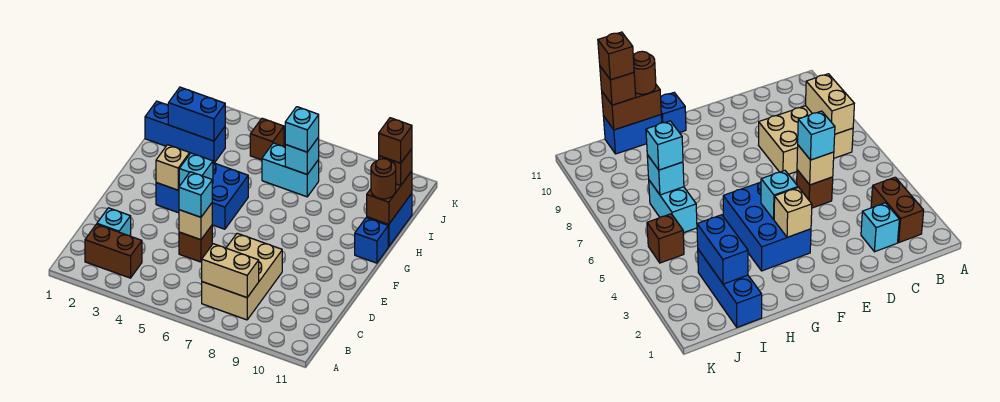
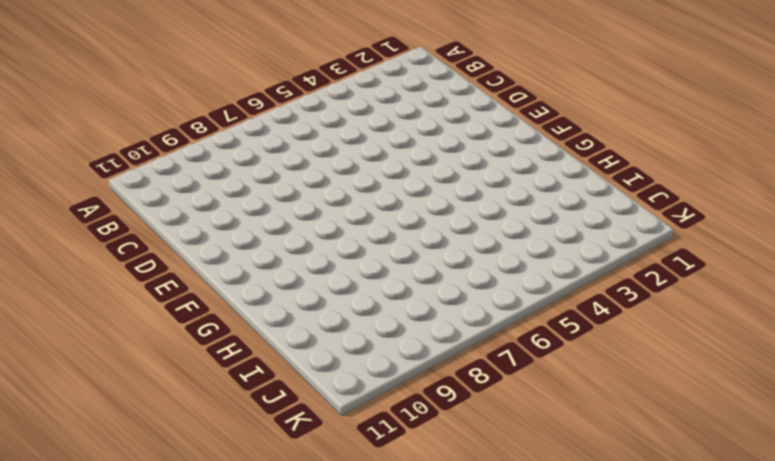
none -> brown 1x2 brick [85,224,142,278]
none -> tan 2x3 brick [202,233,282,320]
none -> cyan 1x1 brick [97,208,131,236]

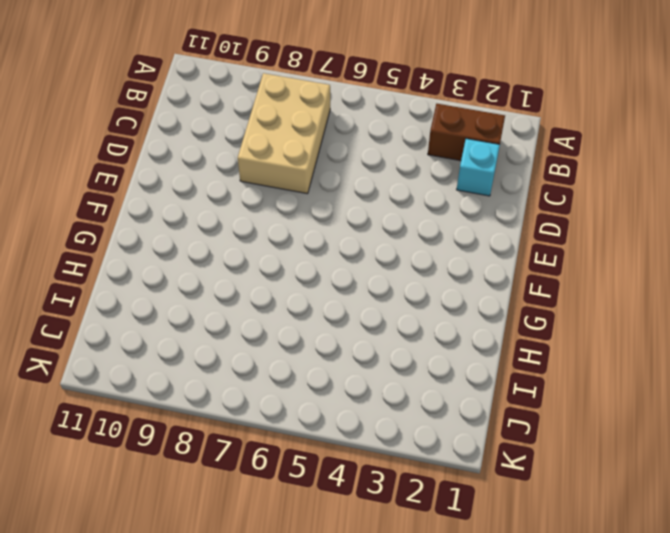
none -> brown 1x1 brick [179,226,212,262]
none -> blue 2x3 brick [156,163,248,229]
none -> blue 1x1 brick [355,218,388,263]

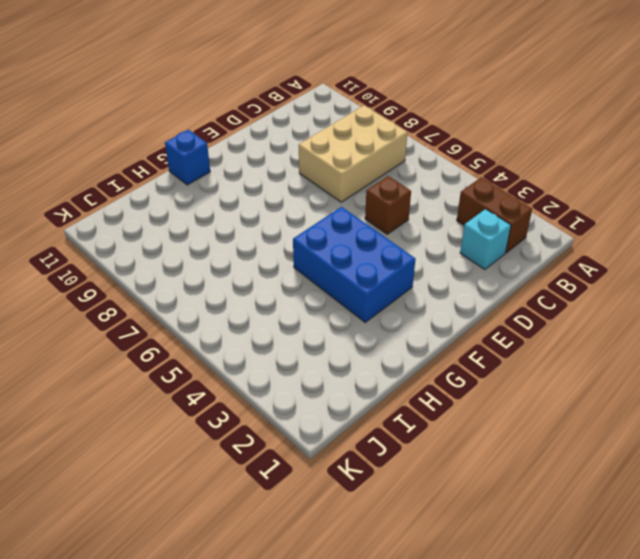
none -> blue 1x2 brick [367,193,412,247]
none -> blue 1x3 brick [145,101,225,163]
none -> cyan 1x2 brick [262,143,319,197]

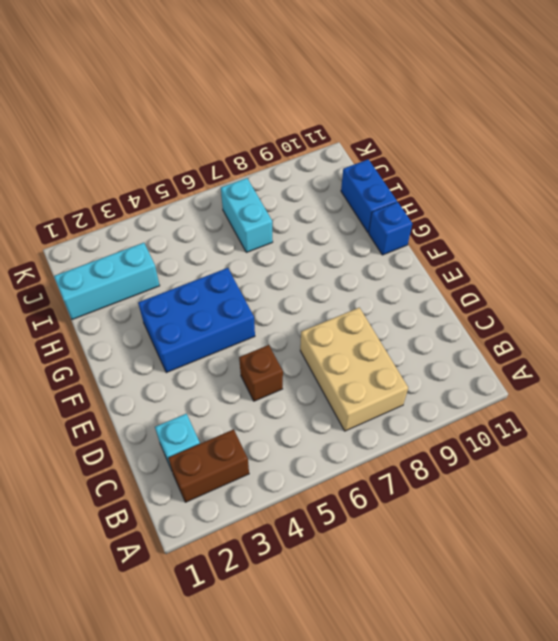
cyan 1x3 brick [54,243,160,320] -> blue 1x3 brick [145,101,225,163]
cyan 1x2 brick [221,178,273,252] -> cyan 1x2 brick turned to [262,143,319,197]
none -> brown 1x1 brick [250,118,284,160]
none -> tan 1x2 brick [202,244,259,298]
none -> tan 1x1 brick [179,203,212,240]

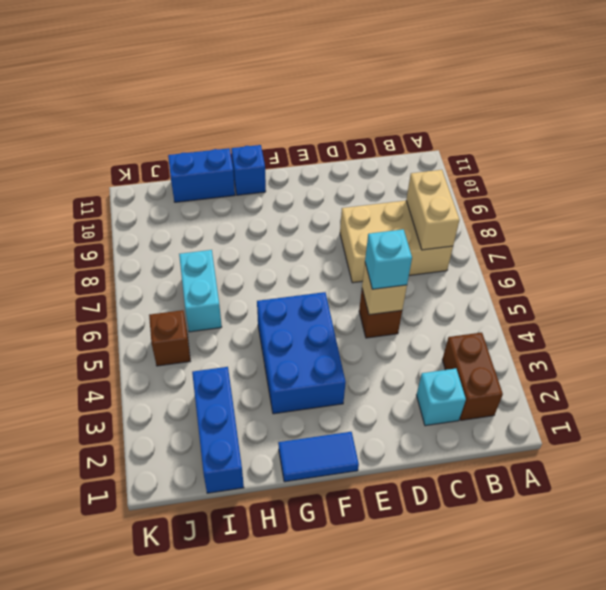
blue 1x2 tile [278,432,359,482] -> none
none -> tan 1x1 brick [156,145,190,190]
none -> cyan 1x1 brick [179,153,213,186]
none -> brown 1x2 brick [367,171,412,224]

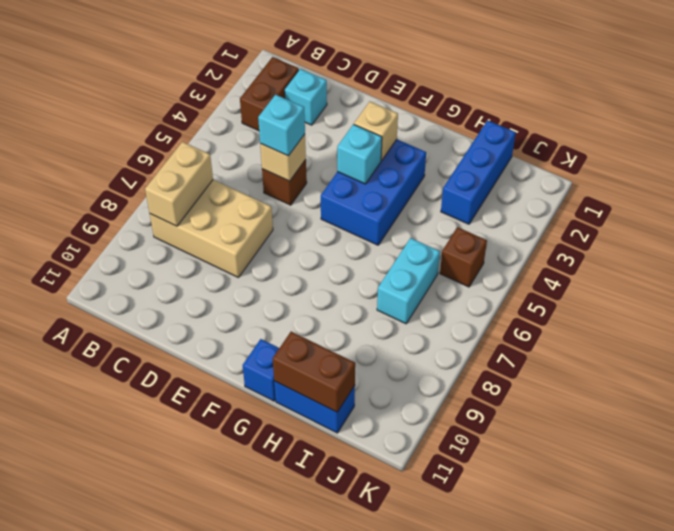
none -> blue 1x2 brick [168,87,225,141]
none -> cyan 1x1 brick [285,137,319,174]
none -> brown 1x1 round brick [371,159,396,199]

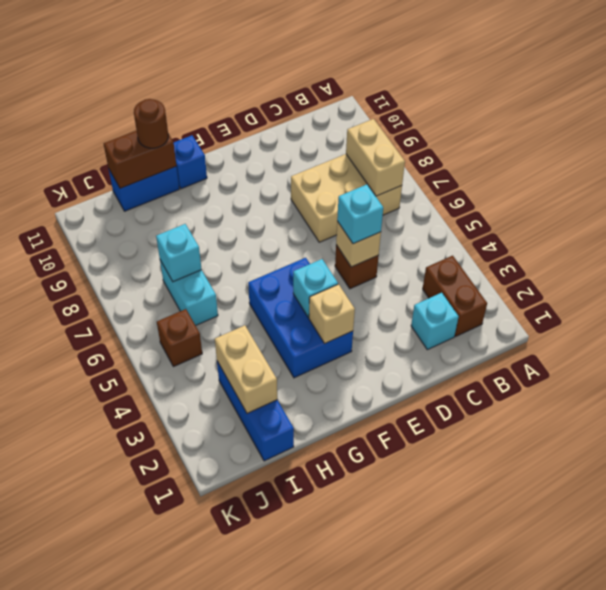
tan 1x2 brick [215,325,277,413] -> blue 1x2 brick [168,87,225,141]
none -> cyan 1x1 brick [285,107,319,152]
none -> brown 1x1 brick [379,149,412,185]
none -> brown 1x1 brick [379,118,412,163]

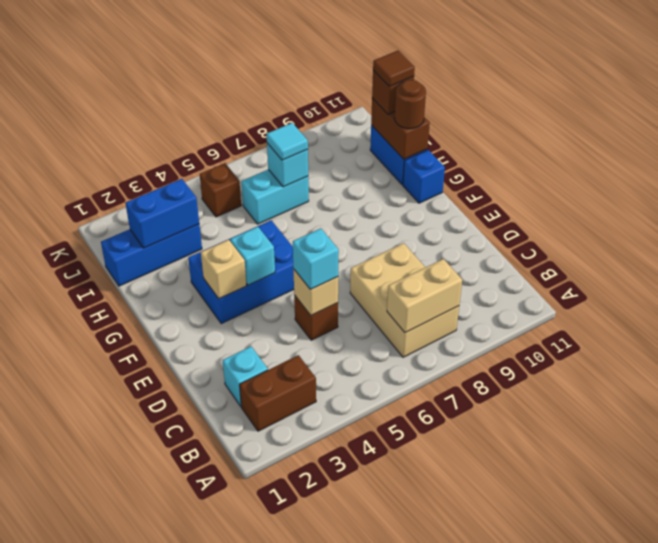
cyan 1x1 tile [267,123,308,160] -> cyan 1x1 brick [285,107,319,152]
brown 1x1 tile [373,51,415,87] -> brown 1x1 brick [379,118,412,163]

